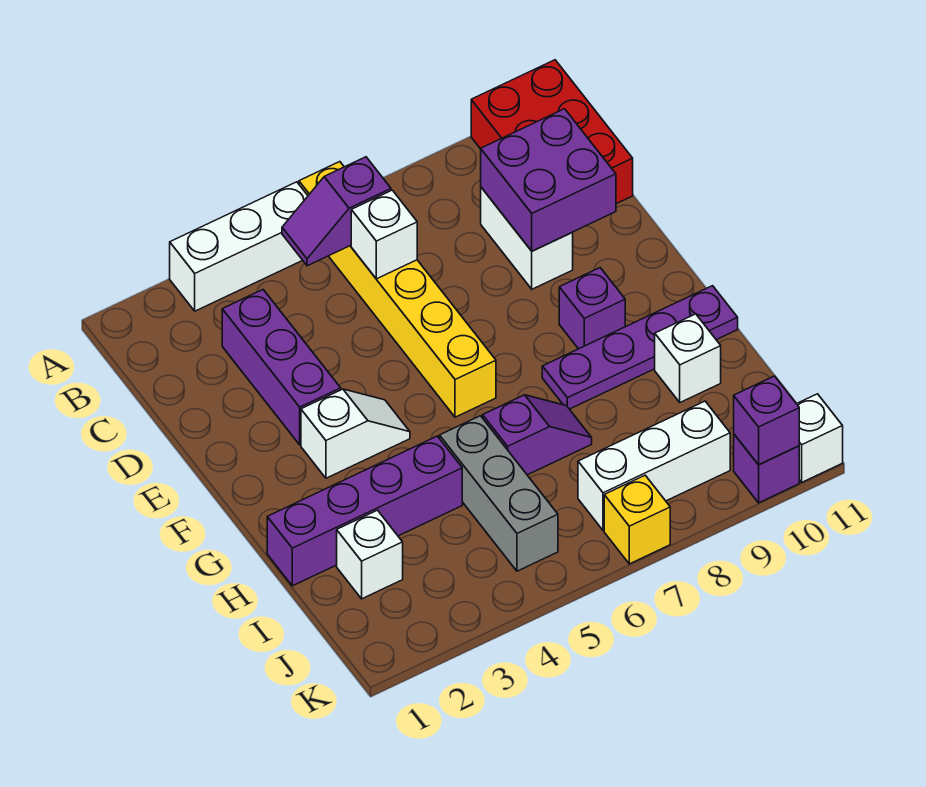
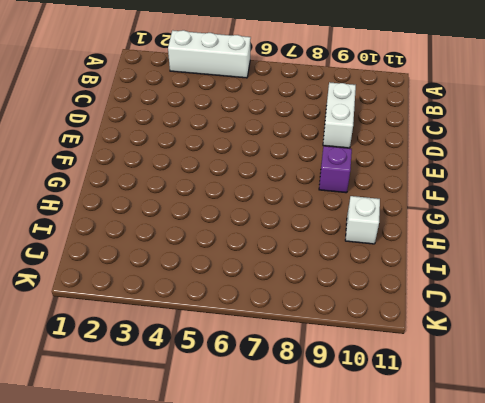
none -> yellow 1x6 brick [299,162,496,417]
none -> red 2x3 brick [471,60,633,204]
none -> purple 1x3 brick [222,290,341,445]

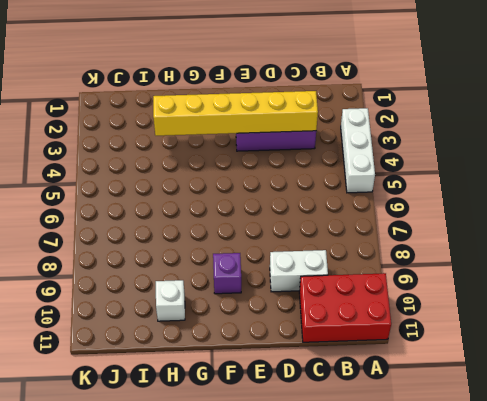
yellow 1x6 brick [153,91,318,136] -> yellow 1x6 brick moved to [299,162,496,417]
none -> white 1x2 slope [301,389,410,478]
none -> purple 1x4 plate [542,286,738,409]
none -> purple 1x4 brick [267,436,462,586]

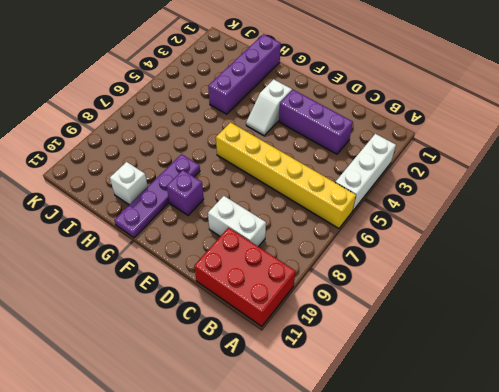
none -> grey 1x3 brick [440,416,558,571]
none -> purple 1x2 slope [483,395,592,475]
none -> white 1x1 brick [337,510,403,599]

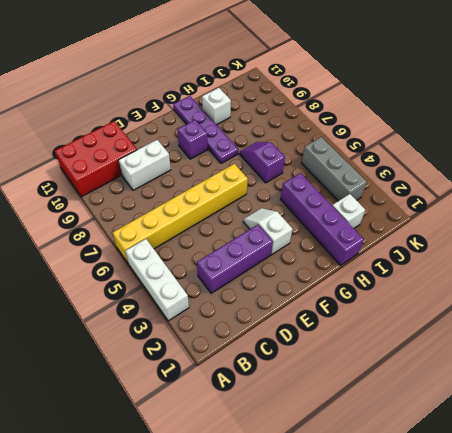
grey 1x3 brick [302,137,367,201] -> grey 1x3 brick turned to [440,416,558,571]
none -> white 1x3 brick [578,401,730,531]
none -> yellow 1x1 brick [604,475,670,564]
none -> purple 1x1 brick [734,434,799,503]

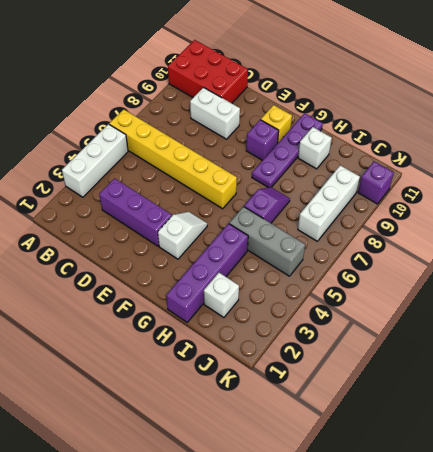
yellow 1x1 brick [261,105,292,142] -> yellow 1x1 brick moved to [604,475,670,564]
none -> white 1x1 brick [797,394,843,482]
none -> purple 1x2 slope [282,157,391,266]
none -> white 1x1 brick [351,190,417,279]

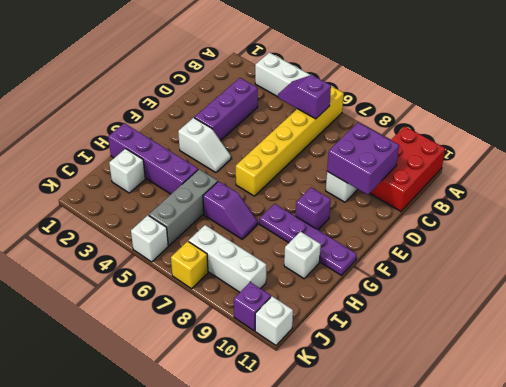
white 1x1 brick [131,215,168,262] -> white 1x1 brick moved to [351,190,417,279]
none -> purple 1x1 brick [734,376,799,465]

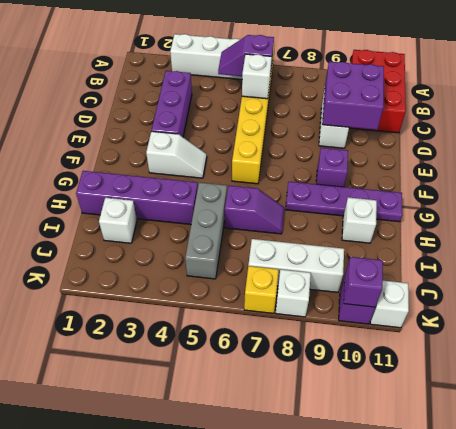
white 1x1 brick [276,269,311,317] -> none

